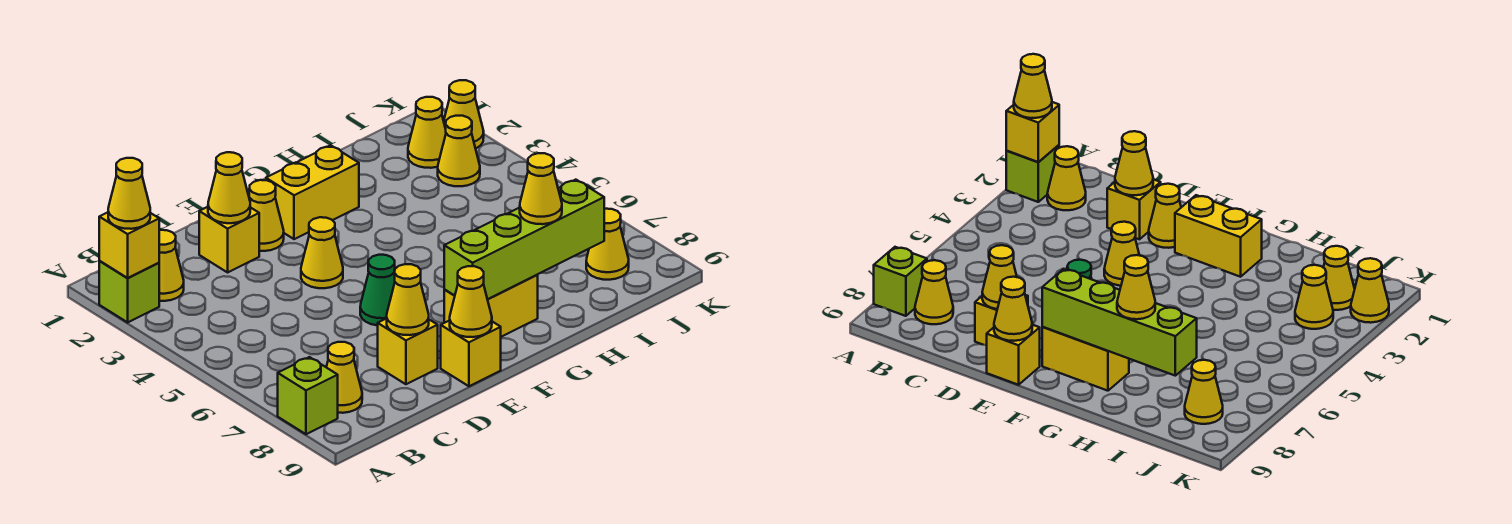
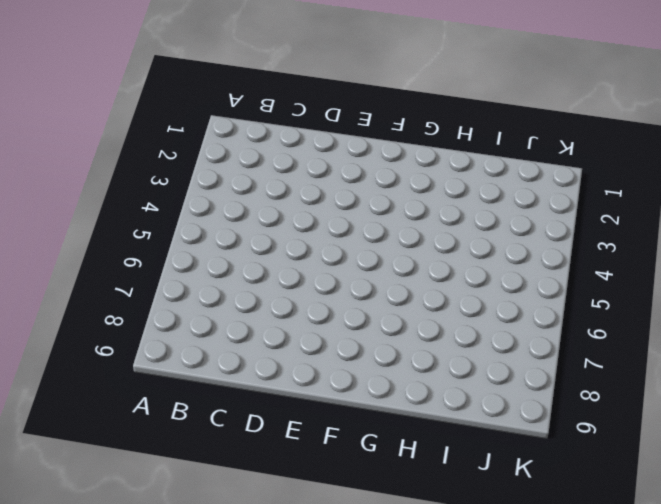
none -> lime 1x1 brick [99,261,159,322]
none -> lime 1x1 brick [278,357,338,434]
none -> yellow 1x1 cone [159,230,184,301]

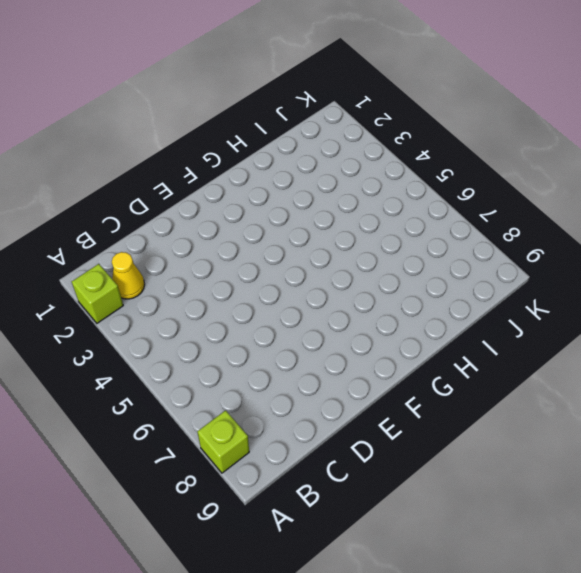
none -> yellow 1x1 cone [326,342,362,413]
none -> yellow 1x1 brick [199,207,259,272]
none -> yellow 1x1 brick [378,318,438,384]

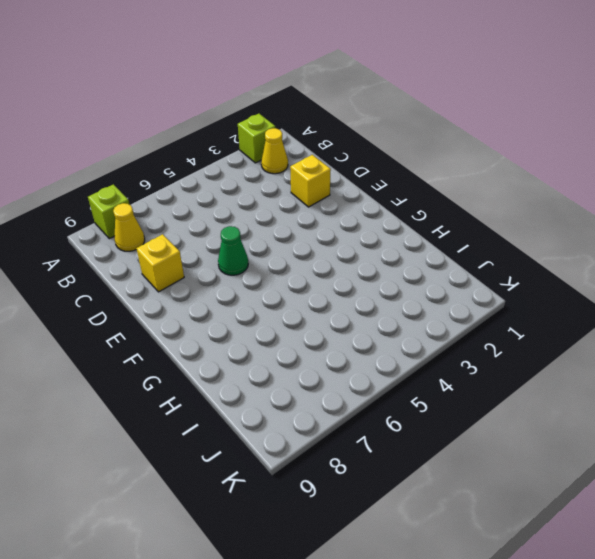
none -> yellow 1x1 cone [249,180,284,251]
none -> yellow 1x1 cone [301,217,343,288]
none -> yellow 1x1 brick [441,320,501,386]

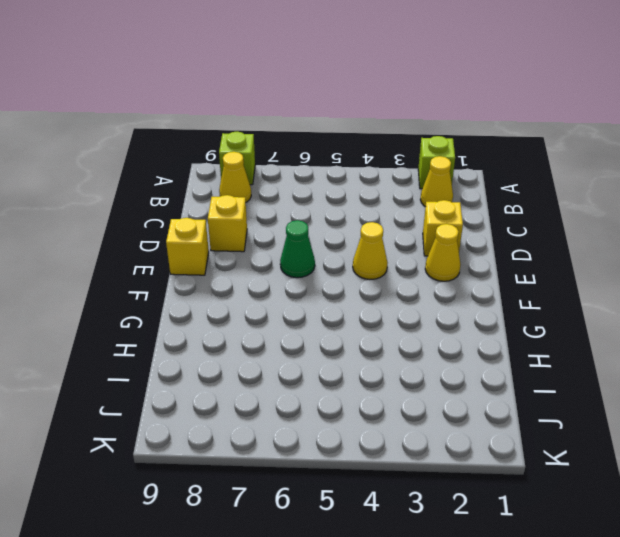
none -> yellow 1x2 brick [266,145,359,239]
none -> yellow 1x2 brick [444,275,538,337]
none -> yellow 1x1 cone [408,97,446,168]

